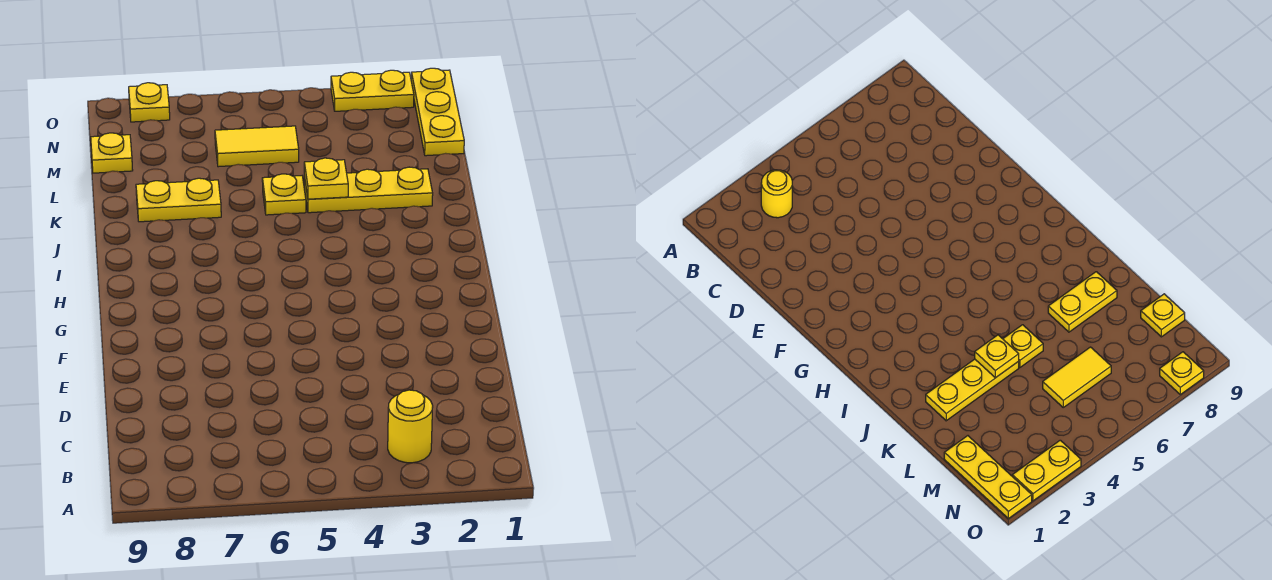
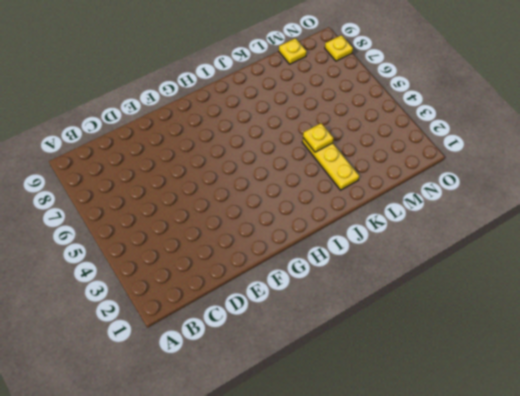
none -> yellow 1x1 round brick [388,390,433,463]
none -> yellow 1x1 plate [262,174,306,215]

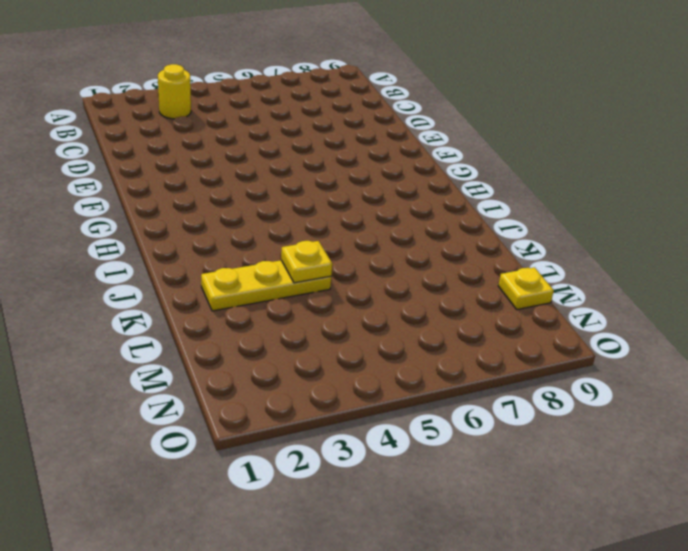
none -> yellow 1x1 plate [262,174,306,215]
none -> yellow 1x2 plate [136,178,221,222]

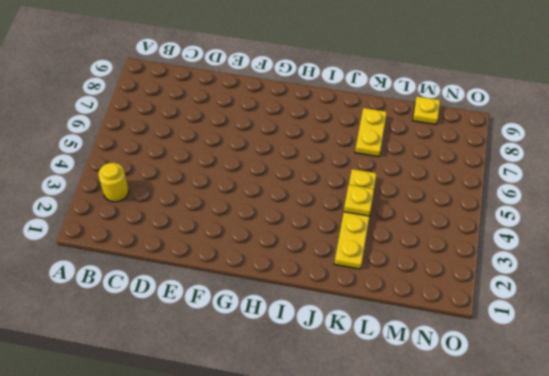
none -> yellow 1x3 plate [411,68,464,156]
none -> yellow 1x2 tile [215,126,299,167]

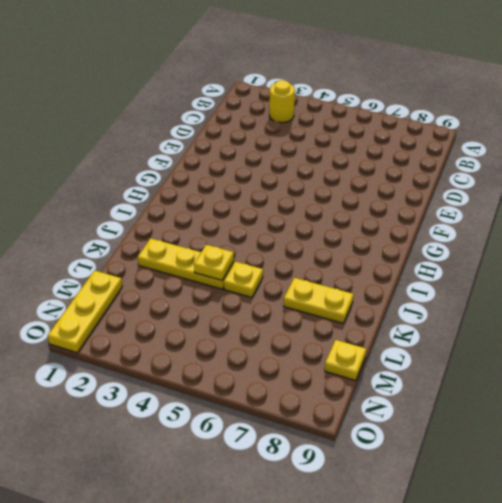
none -> yellow 1x2 tile [215,126,299,167]
none -> yellow 1x2 plate [331,70,414,111]

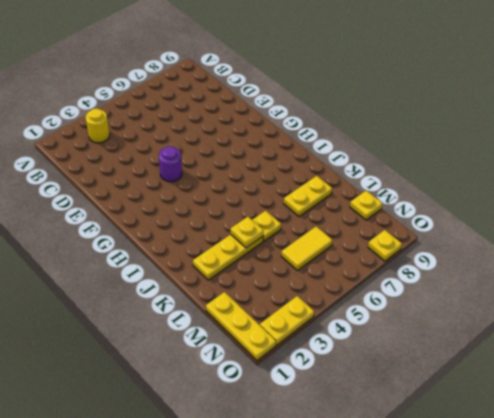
purple 1x1 round brick [159,147,182,182] -> none

